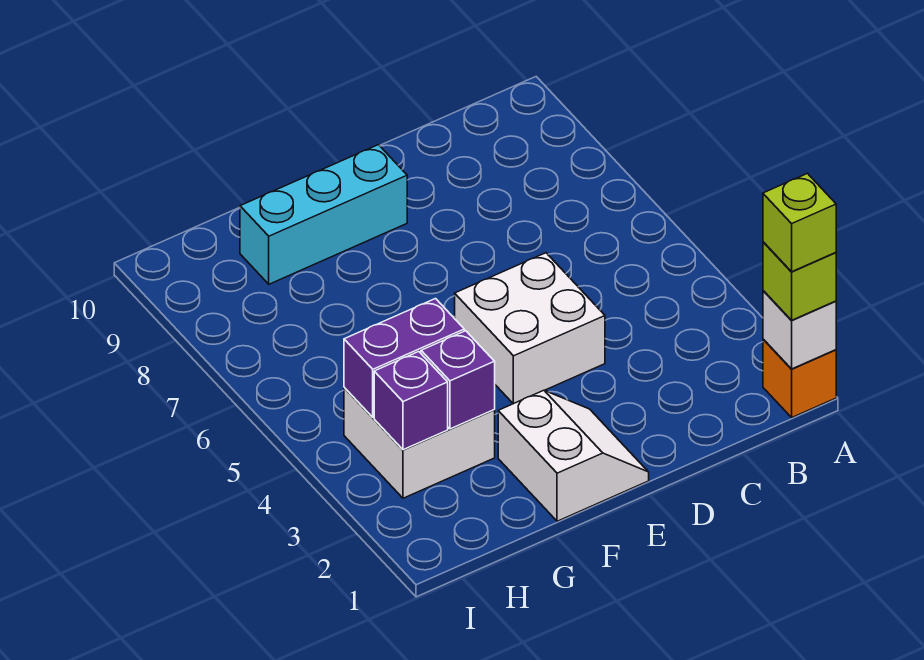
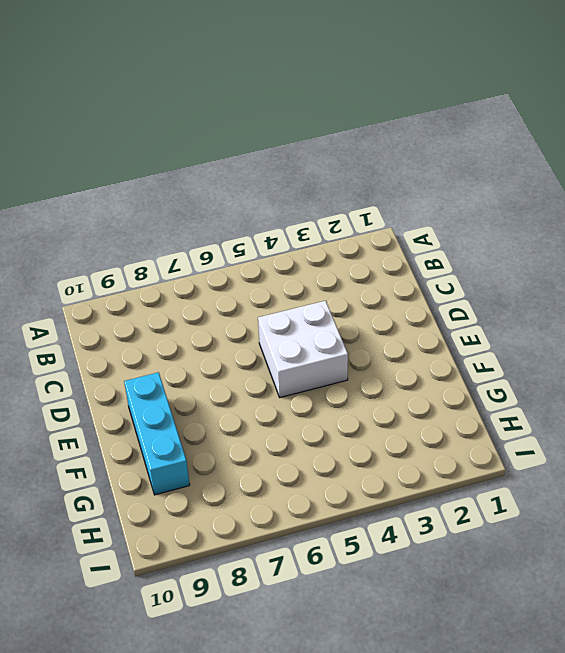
none -> orange 1x1 brick [763,339,836,417]
none -> white 2x2 slope [498,390,649,521]

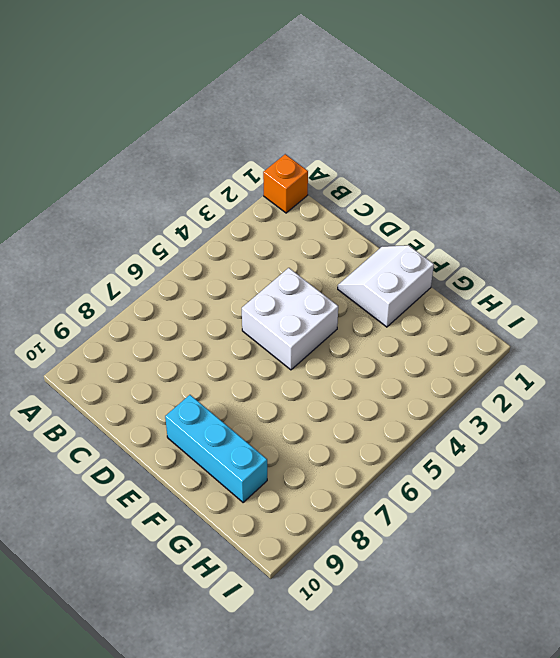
none -> white 2x2 brick [344,387,495,498]
none -> white 1x1 brick [763,291,836,369]

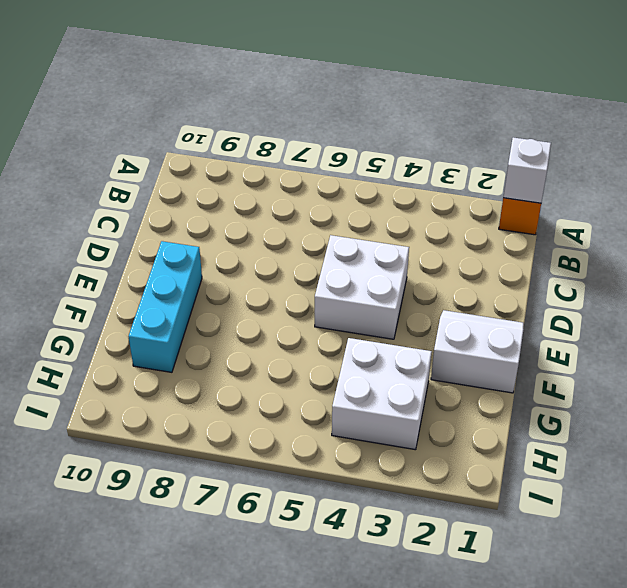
none -> purple 1x1 brick [421,331,495,429]
none -> purple 1x2 brick [344,299,464,417]

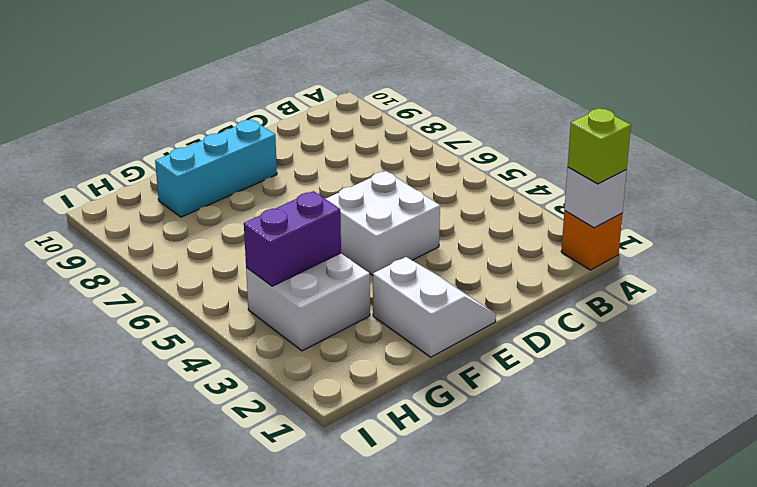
none -> purple 1x1 brick [421,331,495,429]
none -> purple 1x1 brick [374,352,448,450]

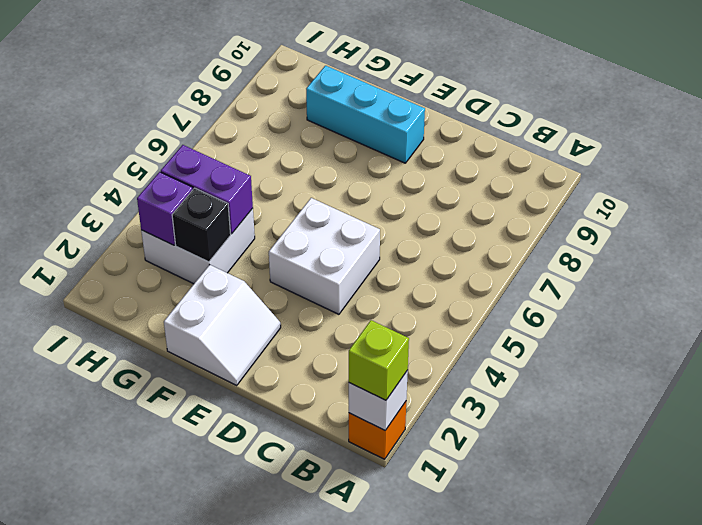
black 1x1 brick [172,188,231,262] -> purple 1x1 brick [421,331,495,429]
none -> lime 1x1 brick [763,174,836,272]

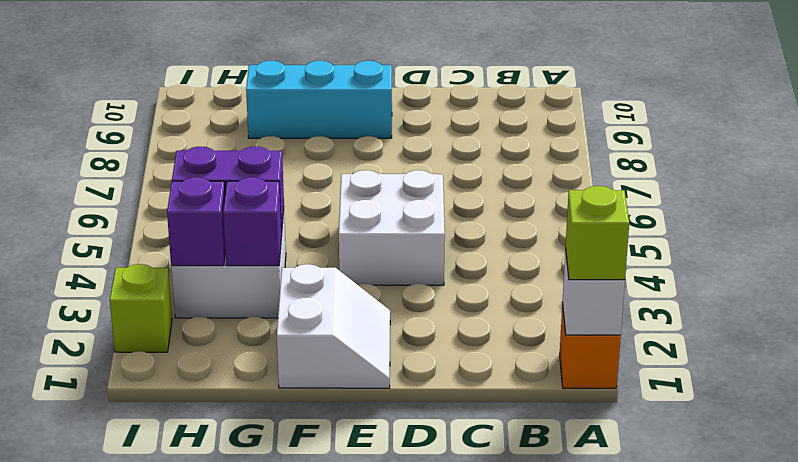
lime 1x1 brick [110,264,172,352] -> lime 1x1 brick moved to [763,174,836,272]

